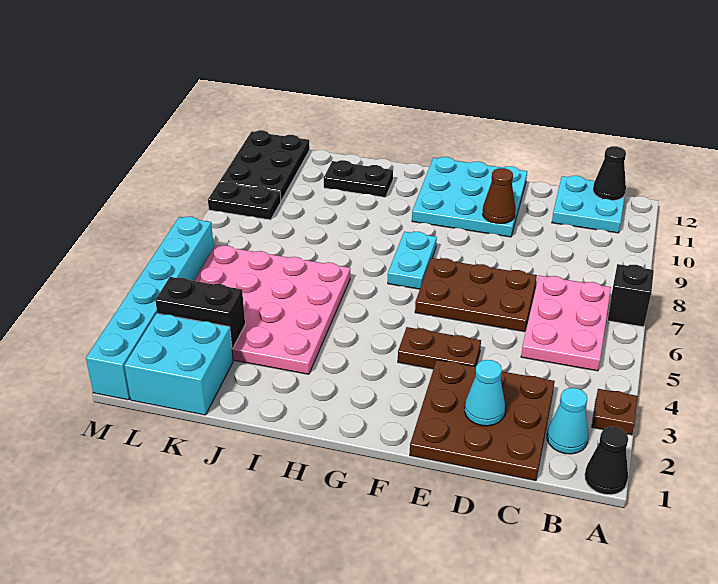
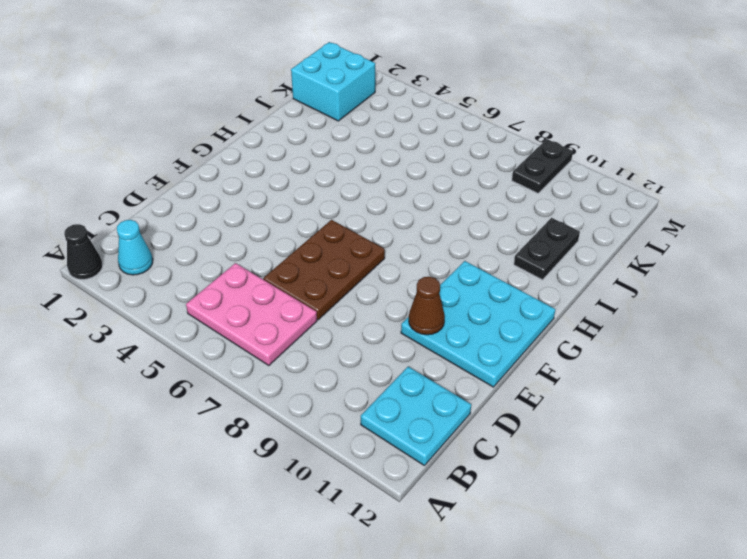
none -> brown 1x1 plate [592,389,638,435]
none -> black 1x1 brick [608,264,654,327]
none -> brown 3x3 plate [410,360,555,481]

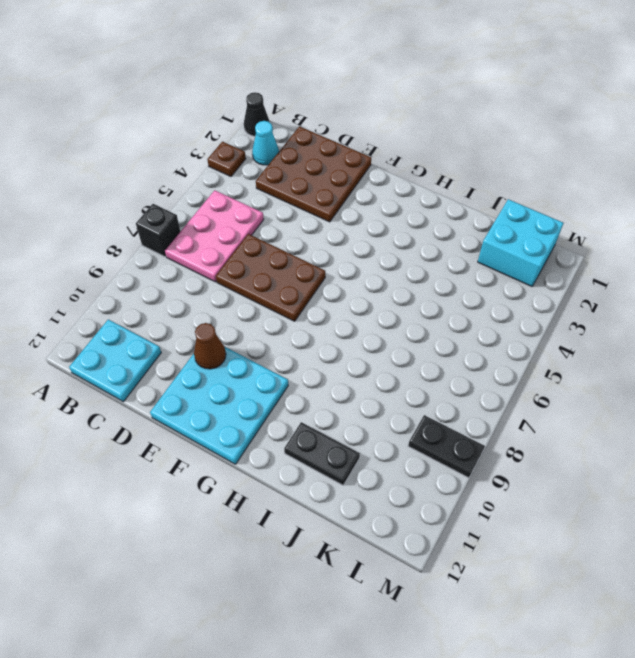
none -> brown 1x2 plate [398,327,481,369]
none -> cyan 1x2 plate [388,232,437,289]
none -> pink 4x4 plate [194,245,350,374]

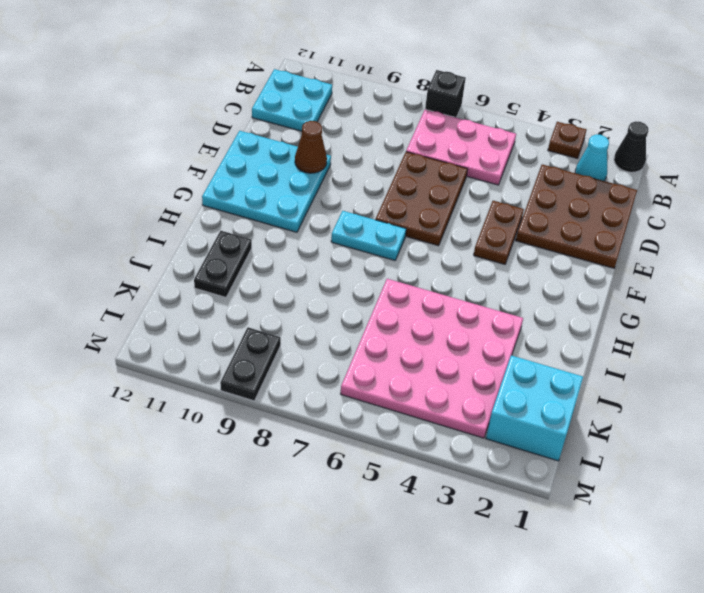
none -> black 2x3 plate [220,130,310,201]
none -> cyan 1x6 brick [86,217,214,400]
none -> black 1x1 cone [593,146,626,200]

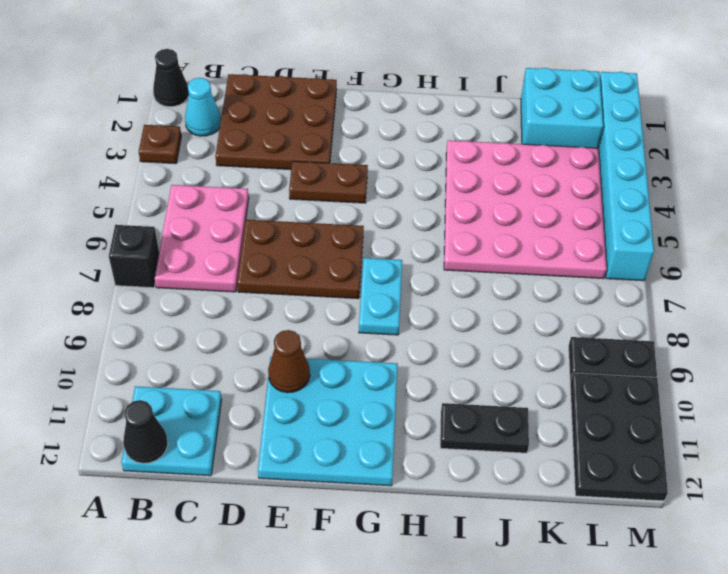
none -> cyan 1x1 cone [465,360,505,426]
none -> black 1x2 brick [155,277,245,349]

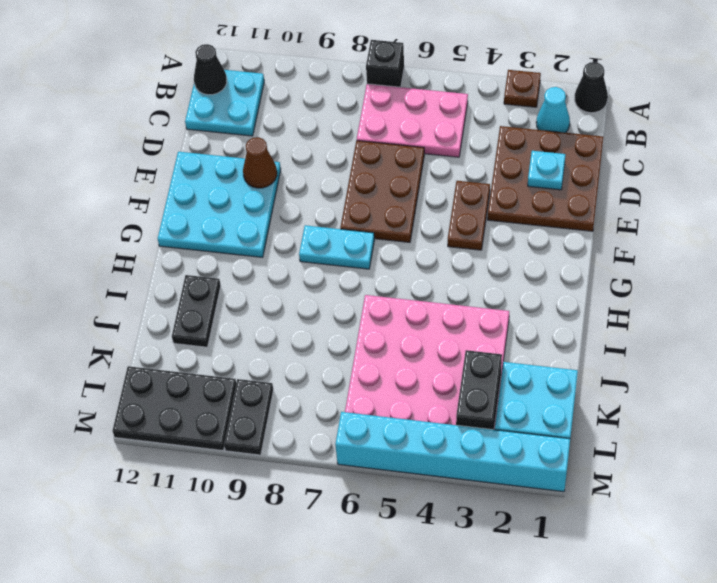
cyan 1x1 plate [528,151,566,190] -> cyan 1x1 cone [465,360,505,426]

